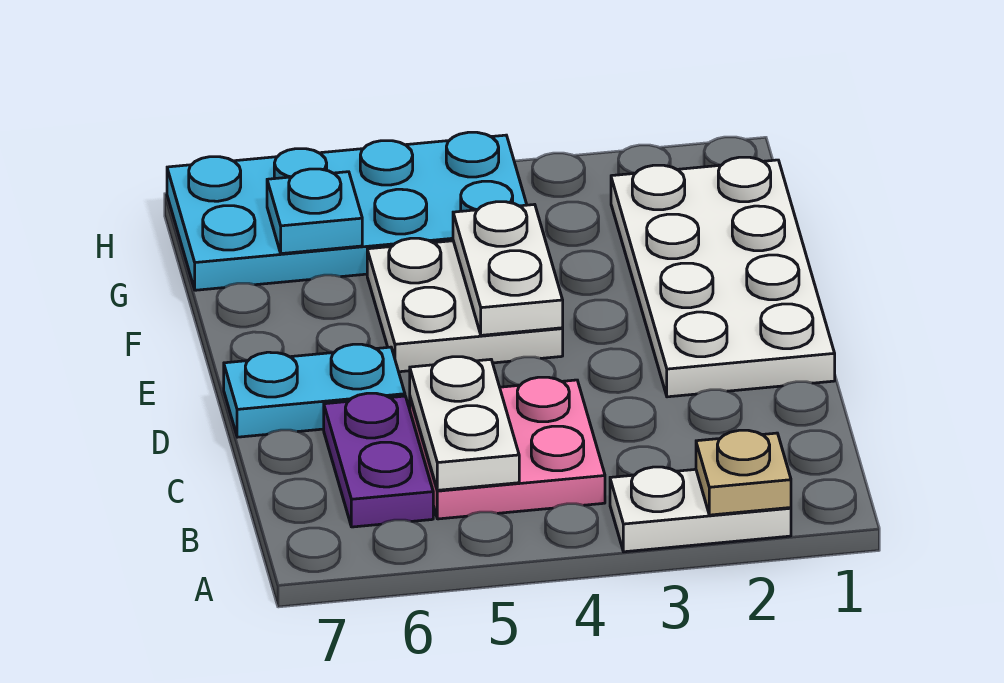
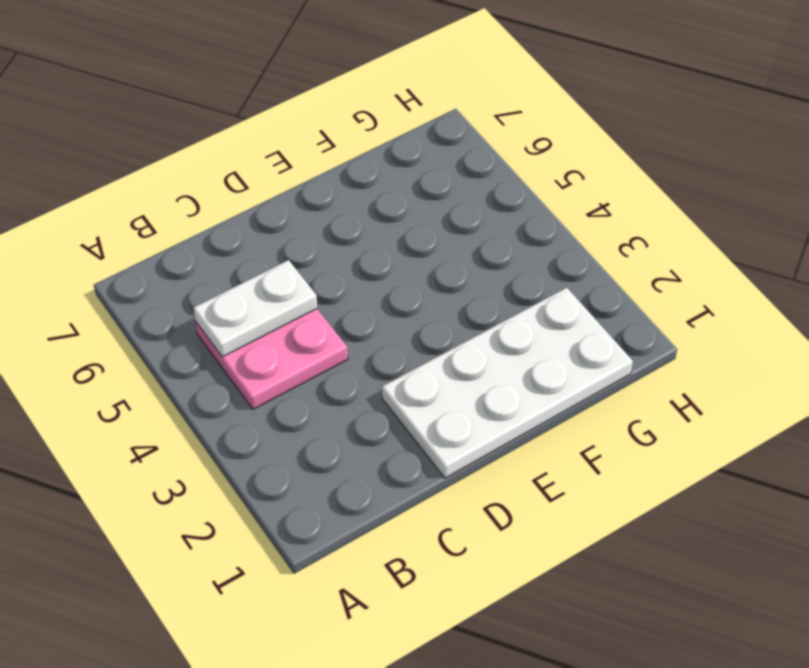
none -> white 1x2 plate [610,467,791,552]
none -> purple 1x2 plate [324,393,433,527]

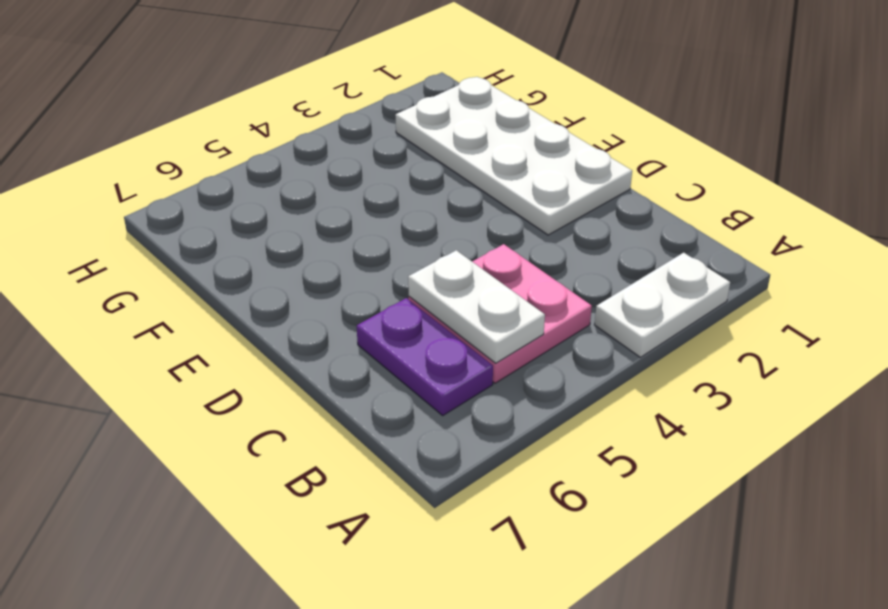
none -> cyan 1x2 plate [224,344,405,437]
none -> white 2x2 plate [367,238,563,372]

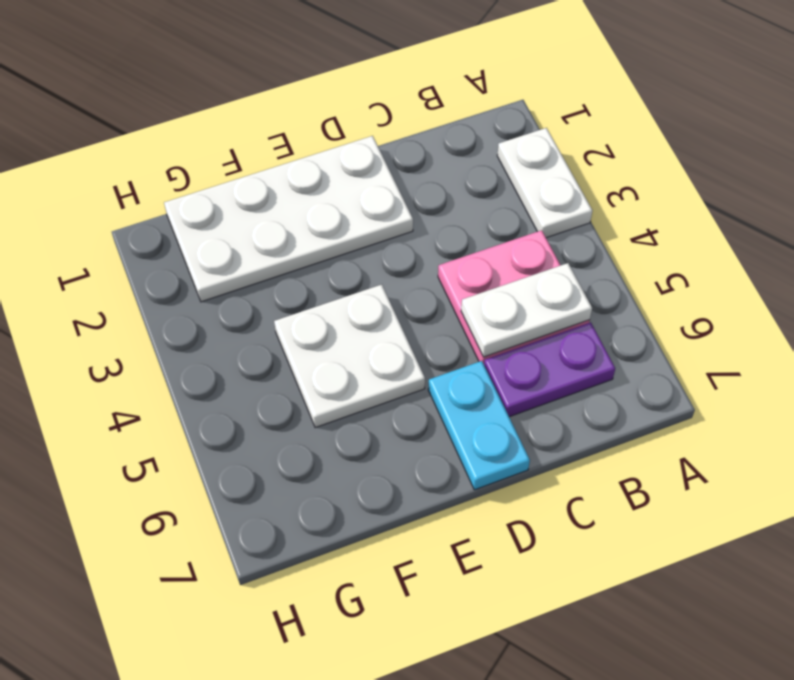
none -> cyan 2x4 plate [167,132,527,290]
none -> tan 1x1 plate [696,430,791,515]

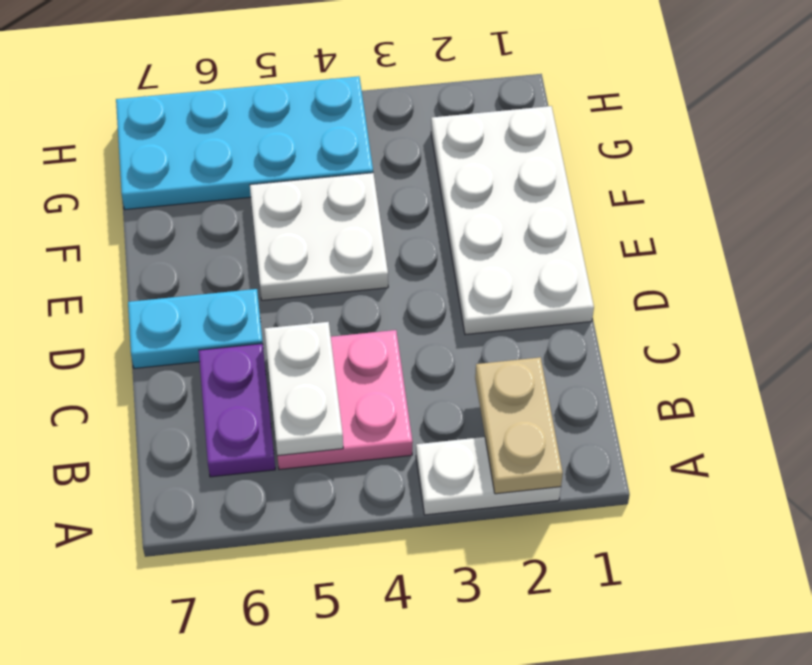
tan 1x2 plate [475,357,563,494] -> tan 1x1 plate [696,430,791,515]
none -> white 1x2 plate [453,202,563,335]
none -> cyan 1x1 plate [267,169,362,254]

